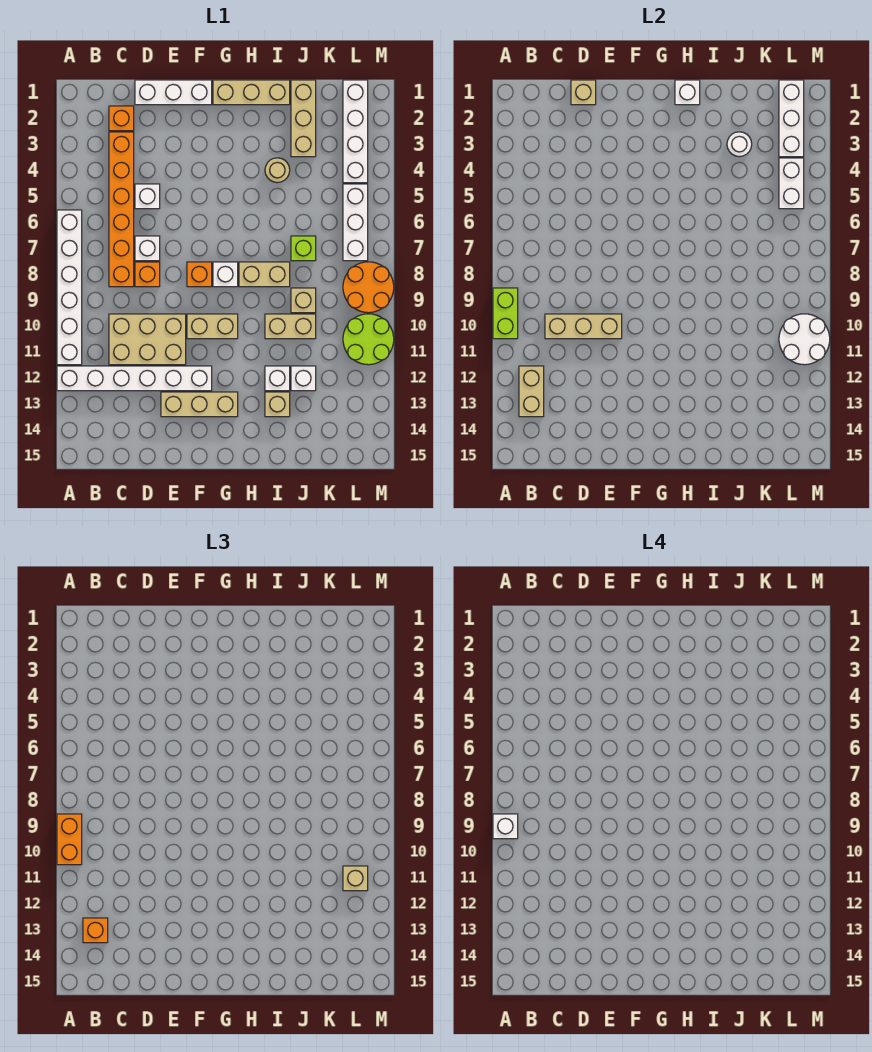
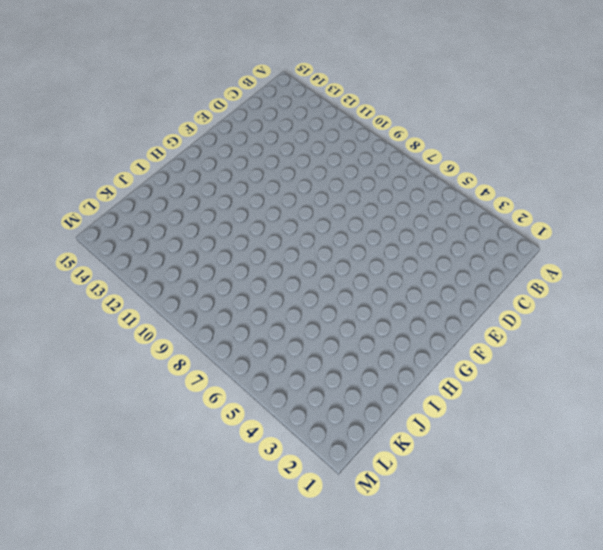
none -> white 1x6 brick [57,210,82,365]
none -> white 1x6 brick [57,366,212,391]
none -> orange 1x1 brick [109,106,134,131]
none -> orange 1x6 brick [109,132,134,287]

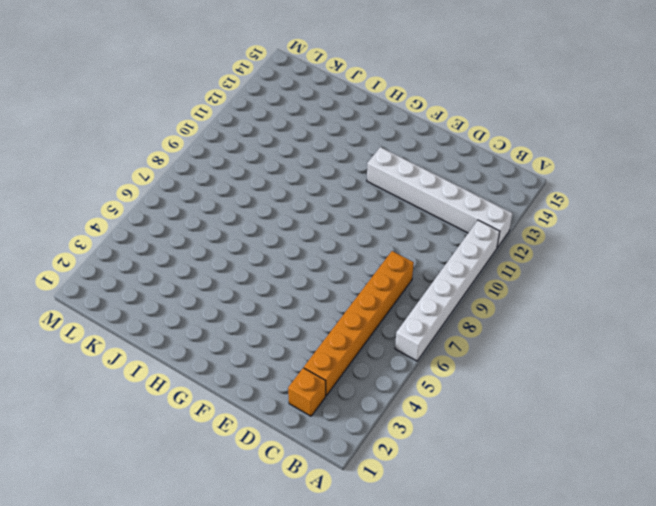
none -> tan 2x3 brick [109,314,186,365]
none -> white 1x3 brick [135,80,212,105]
none -> white 1x1 brick [135,184,160,209]
none -> white 1x1 brick [135,236,160,261]

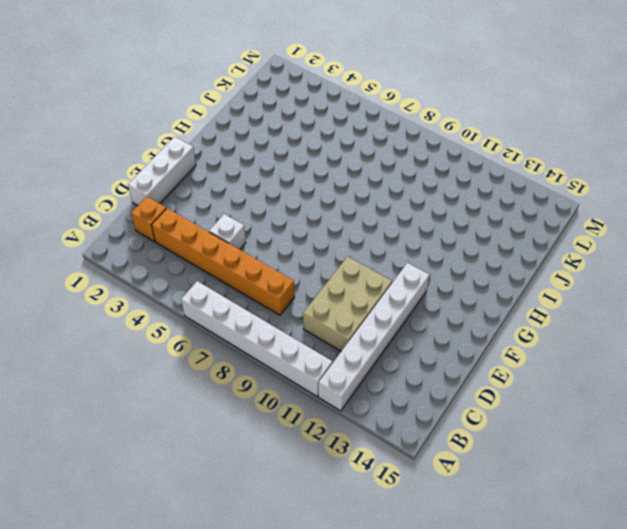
none -> white 1x1 brick [135,236,160,261]
none -> orange 1x1 brick [135,262,160,287]
none -> tan 1x3 brick [161,392,238,417]
none -> orange 1x1 brick [187,262,212,287]

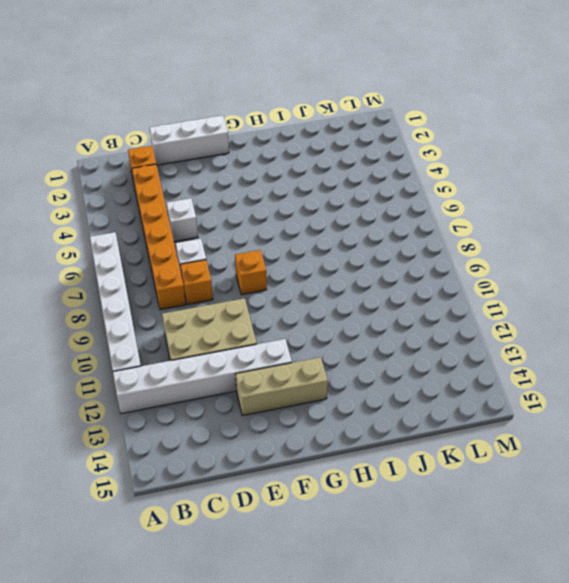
none -> tan 1x2 brick [187,314,238,339]
none -> tan 1x3 brick [213,80,290,105]
none -> white 1x1 brick [213,262,238,287]
none -> tan 1x2 brick [239,262,290,287]

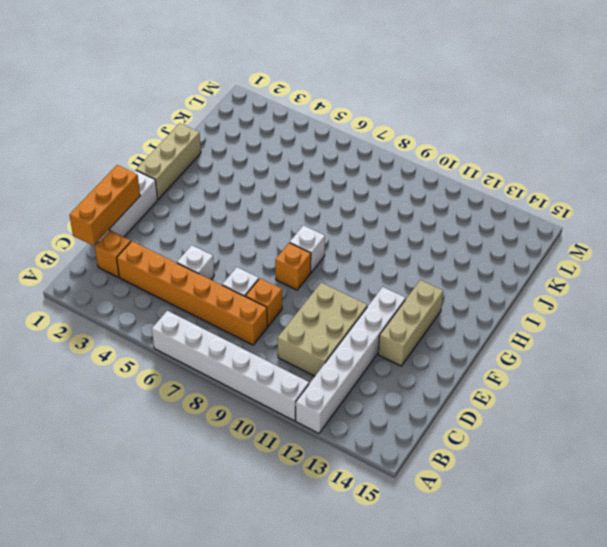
orange 1x3 brick [69,165,140,246] -> tan 1x1 brick [571,80,596,105]
none -> tan 1x2 brick [187,314,238,339]
none -> tan 1x2 brick [239,262,290,287]
none -> tan 1x1 round brick [265,158,290,183]
none -> tan 1x2 brick [265,314,316,339]

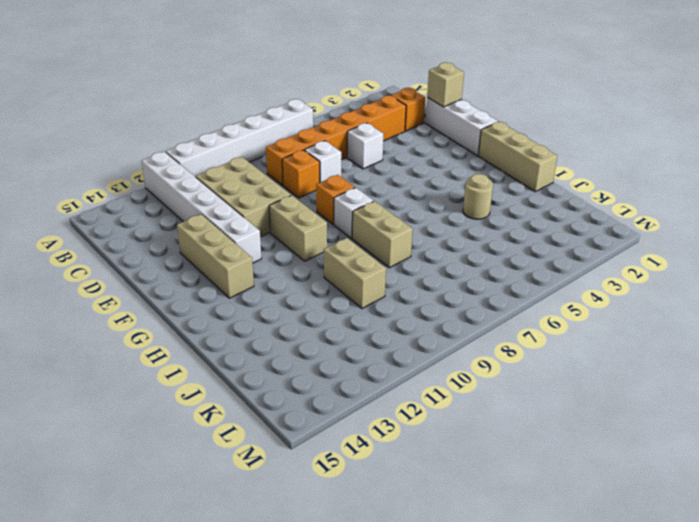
none -> white 1x1 brick [265,366,290,391]
none -> tan 1x1 brick [265,392,290,417]
none -> tan 1x3 brick [291,80,316,157]
none -> lime 1x1 brick [291,236,316,261]

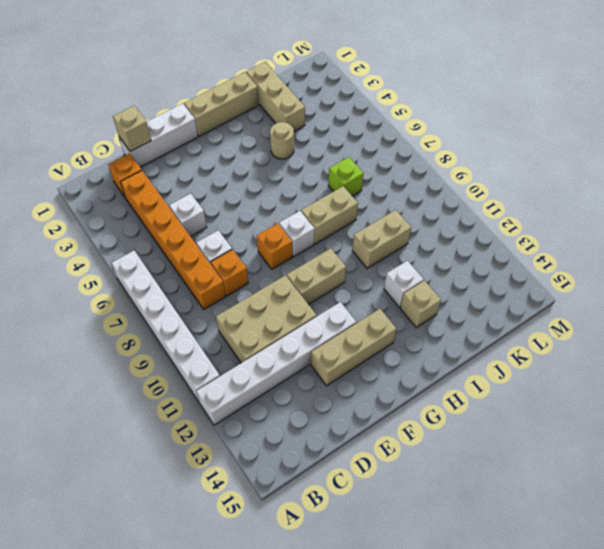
none -> tan 1x1 brick [291,288,316,313]
none -> white 1x1 brick [291,366,316,391]
none -> white 1x4 brick [343,80,368,183]
none -> white 1x3 brick [343,184,368,261]

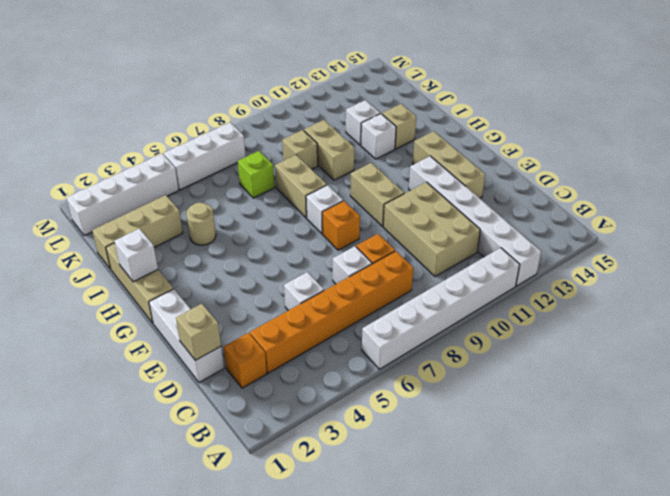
none -> orange 2x2 round brick [343,262,394,313]
none -> lime 2x2 round brick [343,314,394,365]
none -> lime 1x2 brick [493,288,518,339]
none -> tan 1x2 brick [519,366,544,417]

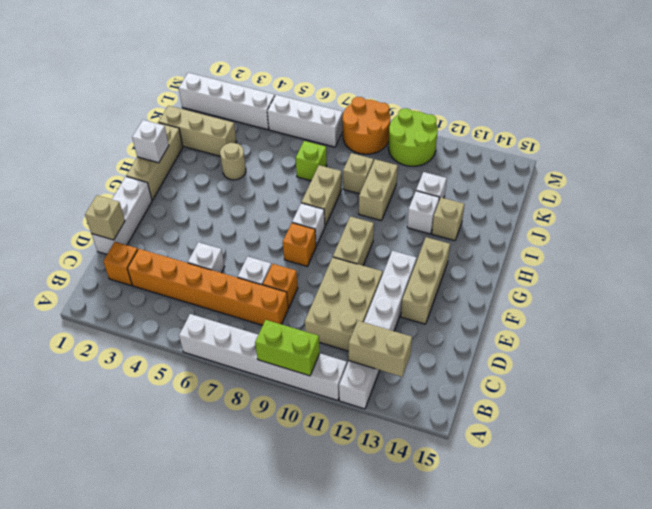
none -> tan 1x3 brick [545,314,622,339]
none -> white 1x1 round brick [727,132,752,157]
none -> white 1x3 brick [779,80,804,157]
none -> white 1x2 brick [779,158,804,209]

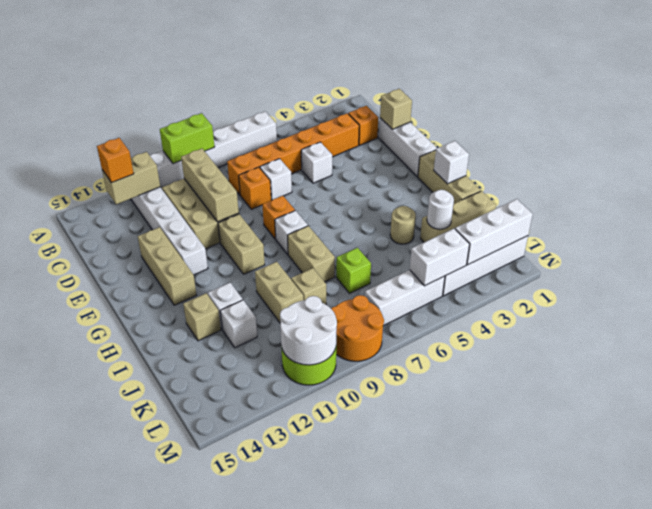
none -> orange 1x2 brick [57,814,82,865]
none -> tan 1x1 brick [343,866,368,891]
none -> white 1x1 brick [493,814,518,839]

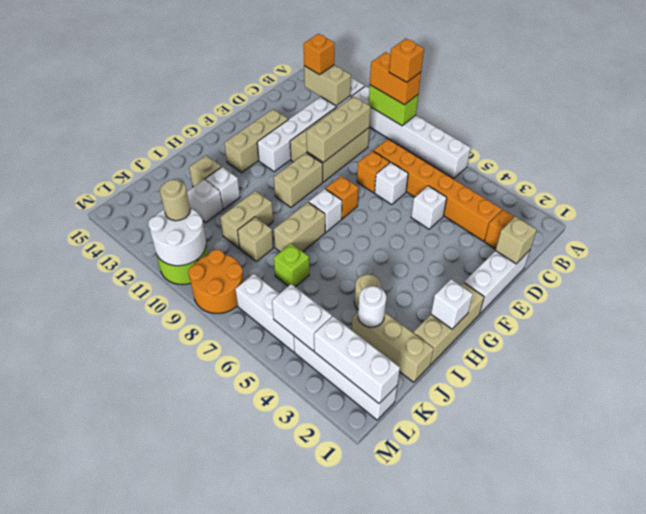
orange 1x1 brick [389,39,424,82] -> white 1x1 brick [493,814,518,839]
tan 1x1 round brick [160,180,190,221] -> tan 1x1 brick [343,866,368,891]

